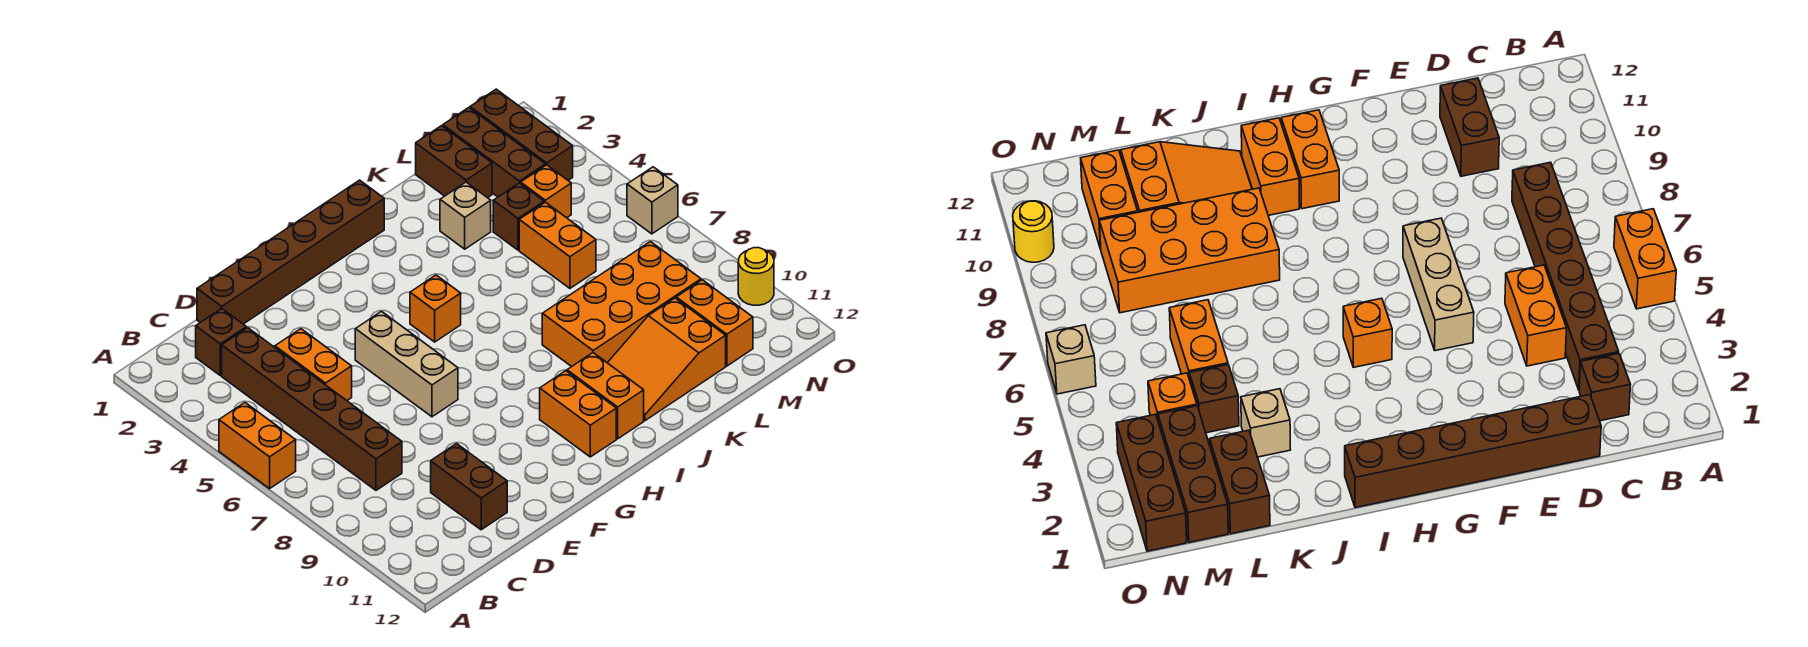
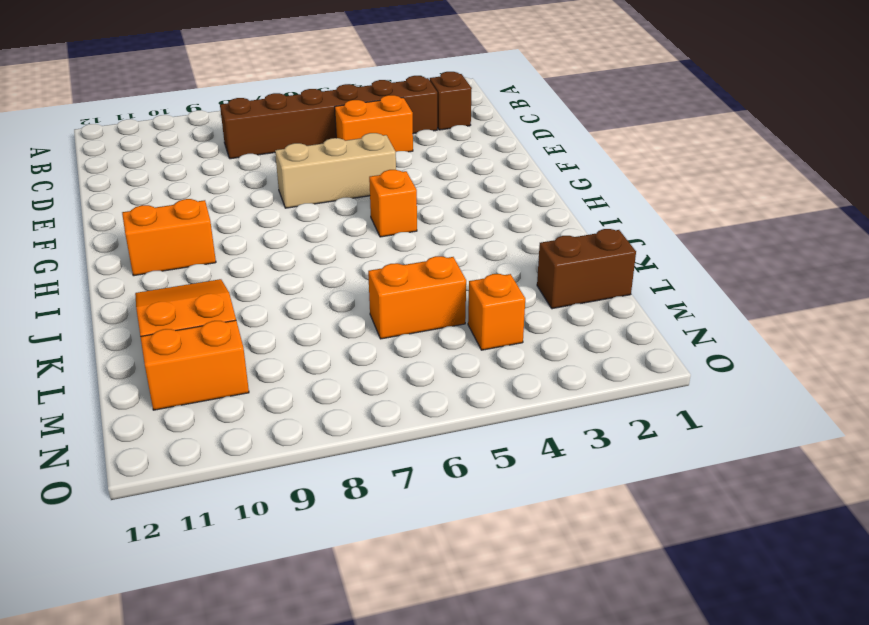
none -> orange 1x2 brick [219,403,296,489]
none -> brown 1x6 brick [197,180,384,324]
none -> brown 1x2 brick [431,444,507,530]

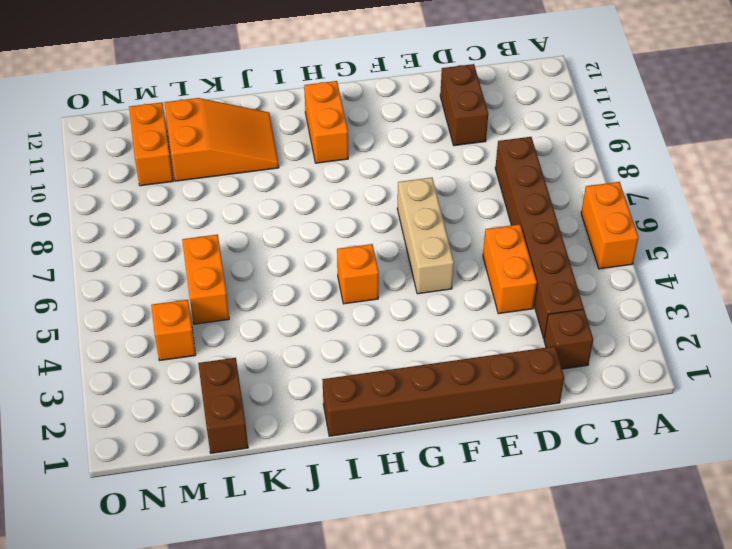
none -> orange 1x2 brick [567,353,644,439]
none -> orange 2x4 brick [542,242,701,367]
none -> tan 1x1 brick [440,182,491,249]

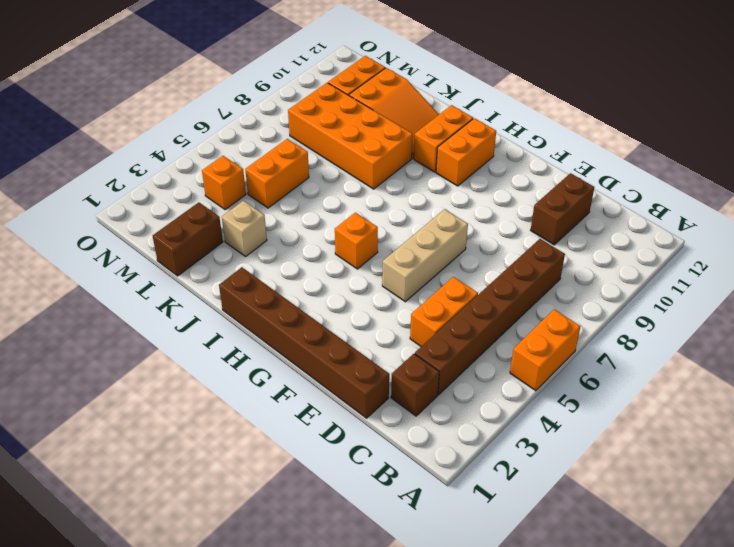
none -> brown 1x1 brick [493,183,544,250]
none -> brown 1x3 brick [443,108,545,197]
none -> brown 1x3 brick [470,89,573,180]

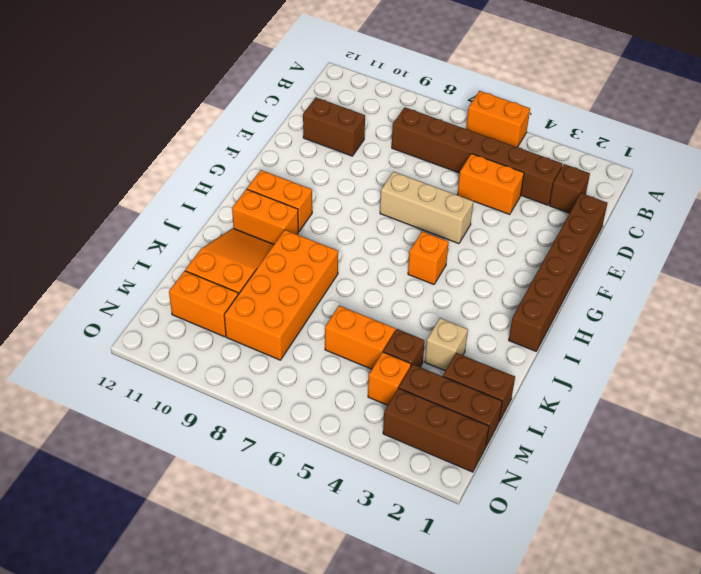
none -> tan 1x1 brick [627,167,678,234]
none -> yellow 1x1 round brick [738,248,774,305]

